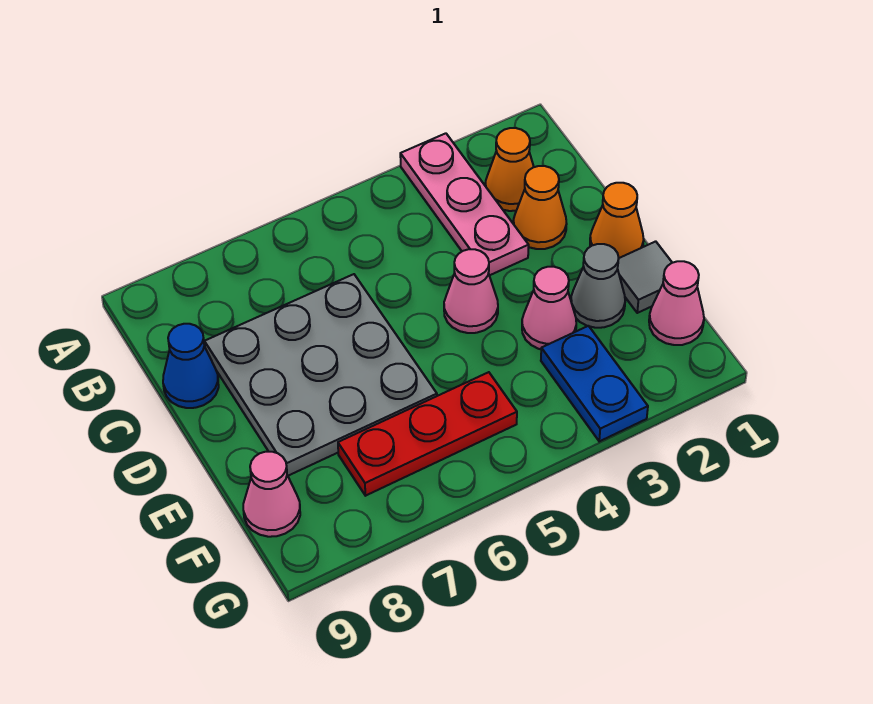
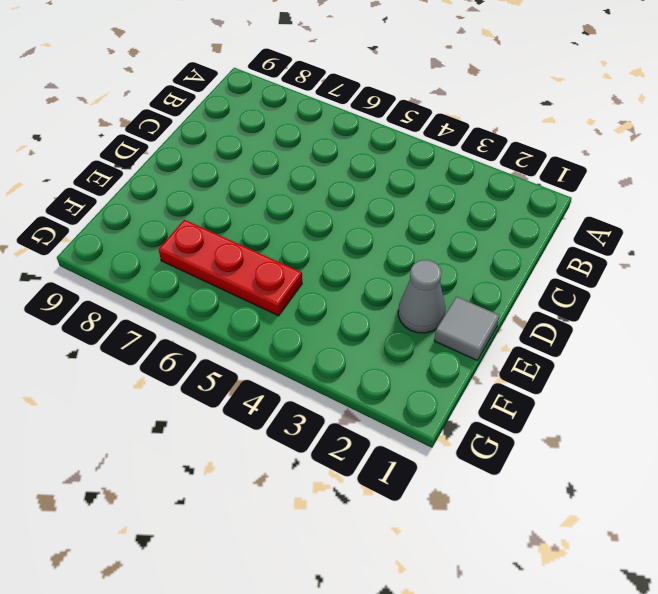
none -> pink 1x3 plate [400,133,529,276]
none -> orange 1x1 cone [485,128,534,211]
none -> orange 1x1 cone [513,166,567,249]

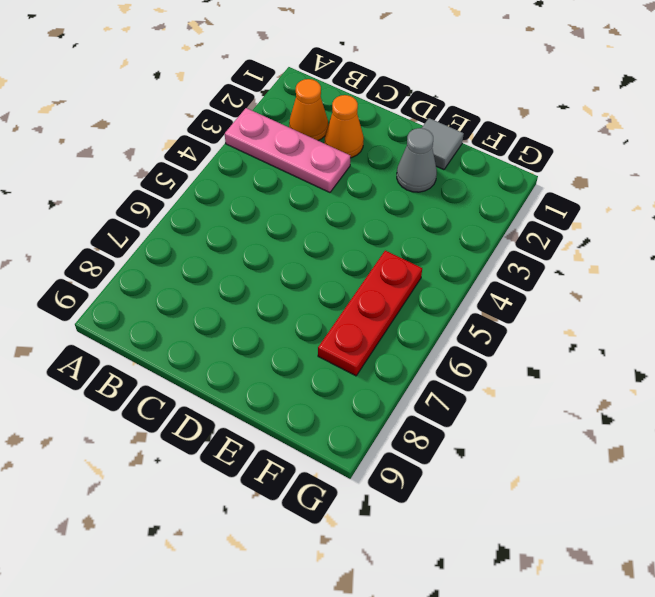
none -> grey 3x3 plate [204,274,437,476]
none -> blue 1x1 cone [163,324,219,408]
none -> orange 1x1 cone [590,183,644,258]

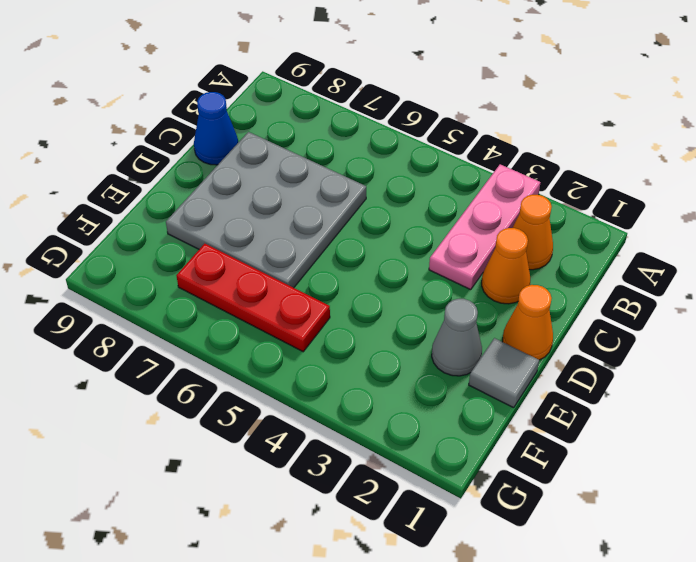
none -> pink 1x1 cone [444,249,498,333]
none -> pink 1x1 cone [522,267,576,349]
none -> pink 1x1 cone [649,261,704,345]

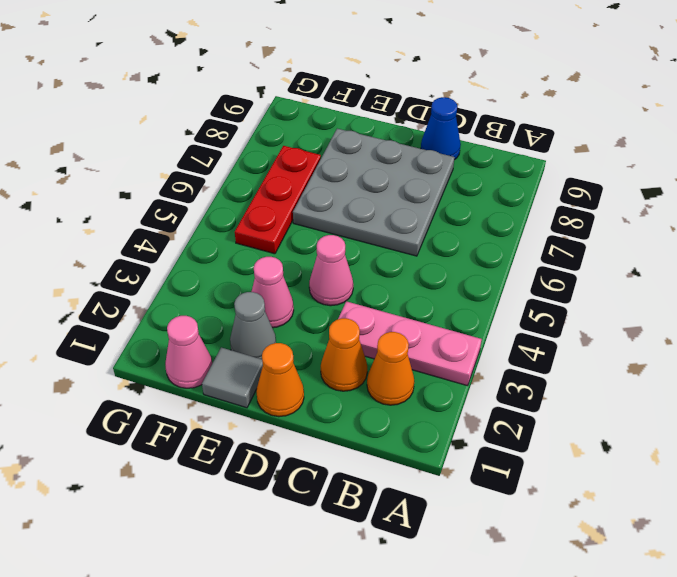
none -> blue 1x2 plate [541,326,648,441]
none -> pink 1x1 cone [243,452,300,537]

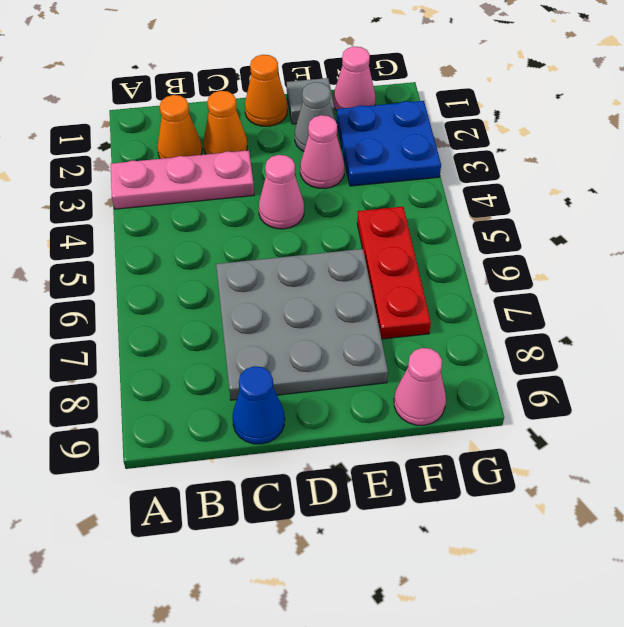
blue 2x2 plate [337,101,441,186] -> blue 1x2 plate [541,326,648,441]

